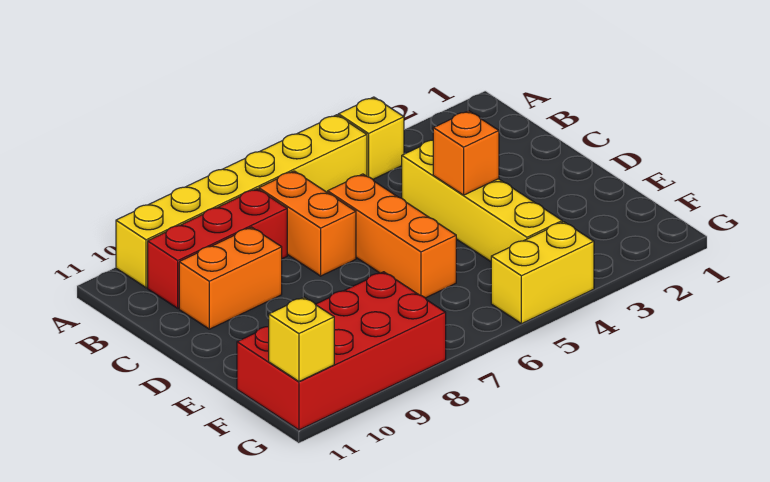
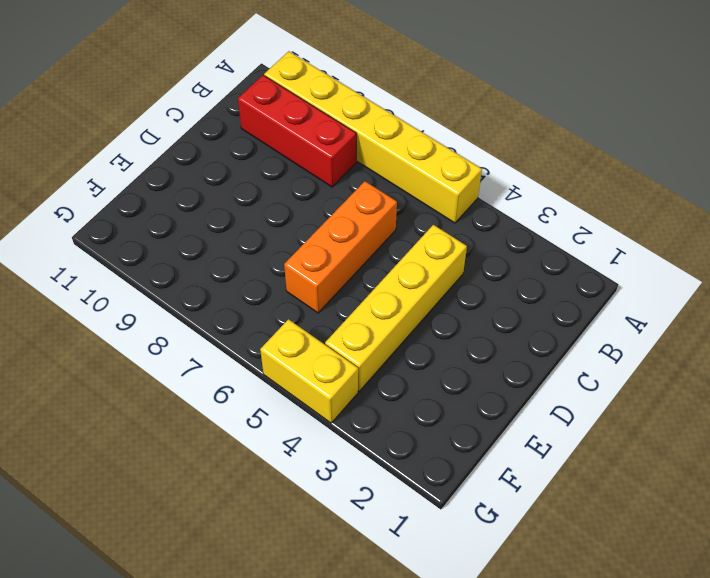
none -> yellow 1x1 brick [338,97,404,179]
none -> orange 1x2 brick [259,171,356,276]

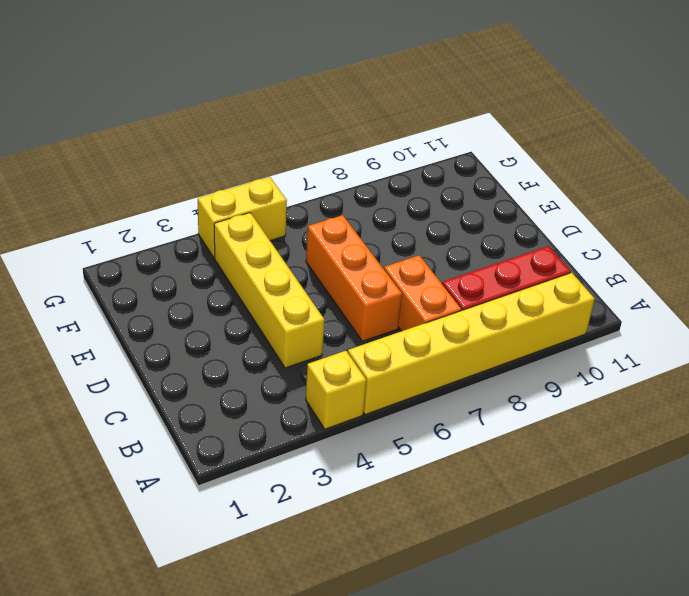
none -> orange 1x2 brick [179,227,282,329]
none -> red 2x4 brick [237,272,446,430]

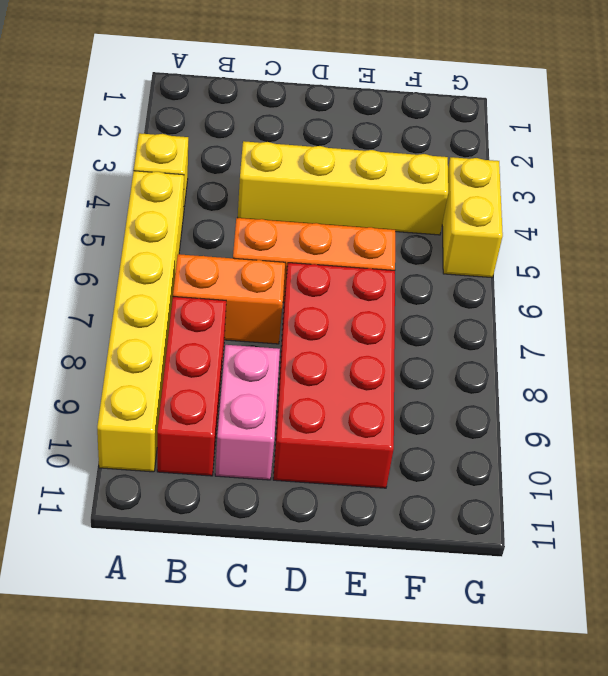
pink 1x2 brick [215,345,280,480] -> orange 1x2 brick [179,227,282,329]
red 2x4 brick [273,263,395,488] -> red 2x4 brick moved to [237,272,446,430]
none -> orange 1x1 brick [433,111,499,195]
none -> yellow 1x1 brick [269,297,334,381]

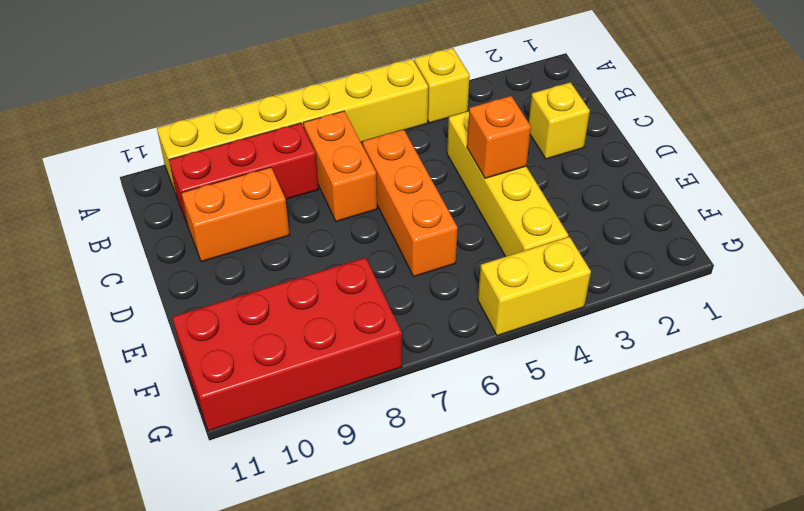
yellow 1x1 brick [529,82,590,159] -> yellow 1x1 brick moved to [269,297,334,381]

